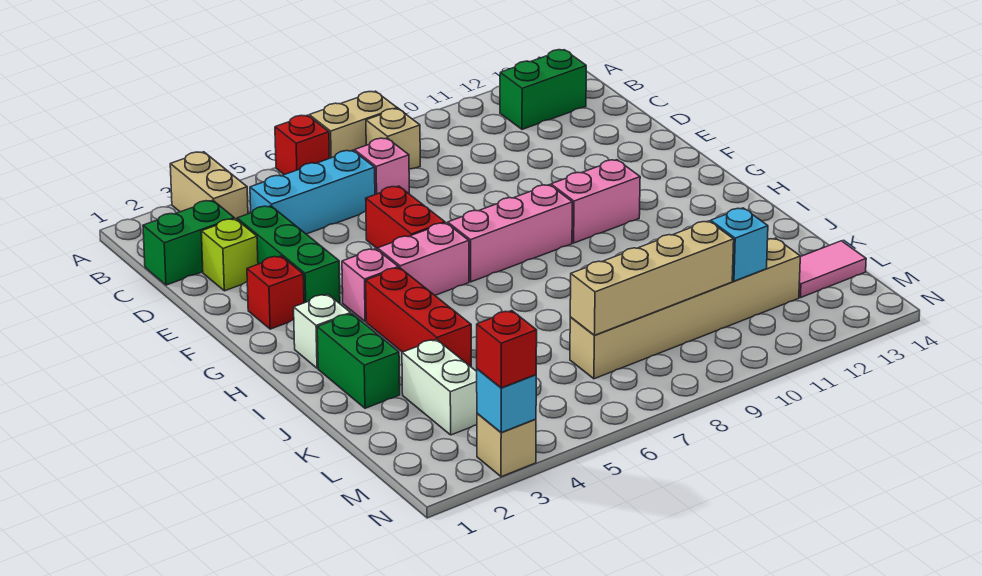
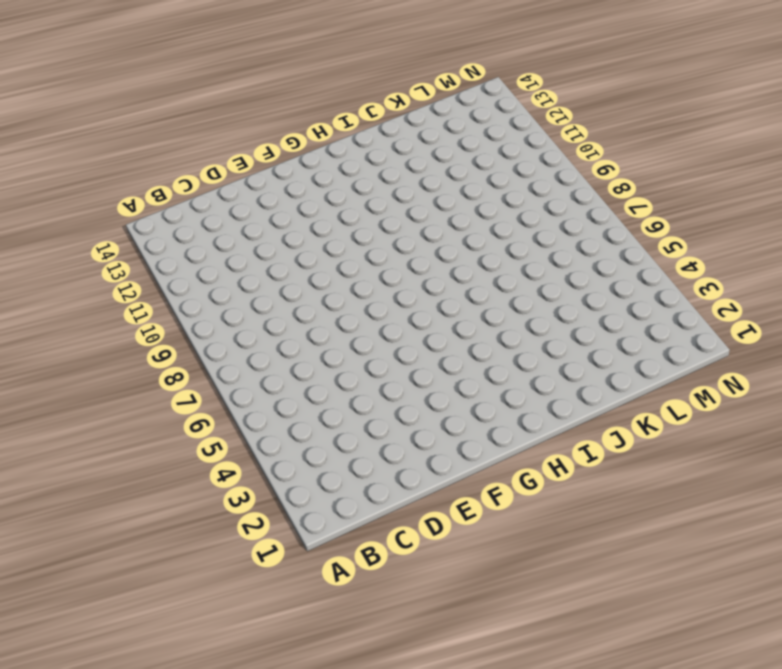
none -> tan 1x2 brick [170,152,248,219]
none -> red 1x1 brick [275,115,330,175]
none -> tan 1x2 brick [309,91,397,158]

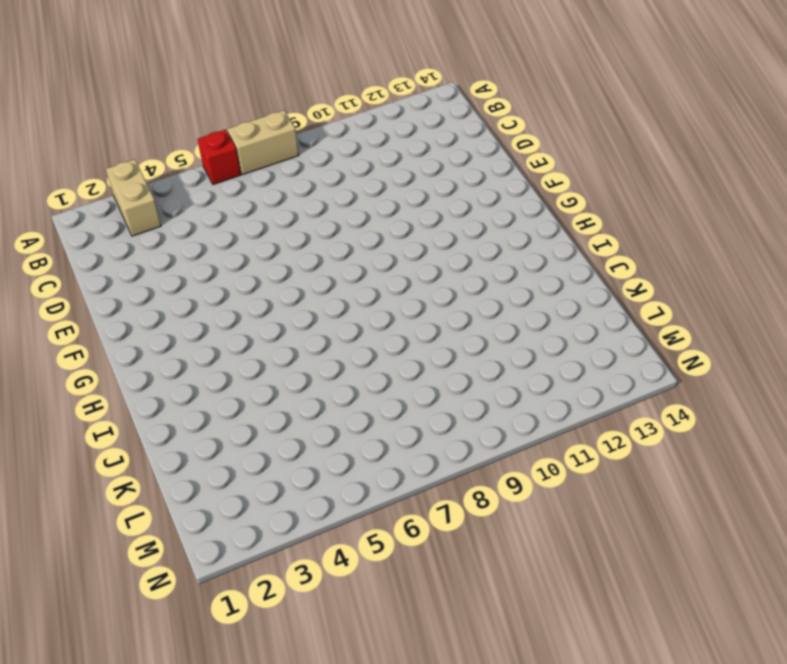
none -> tan 1x1 brick [366,109,420,169]
none -> green 1x2 brick [500,50,586,129]
none -> green 1x2 brick [143,200,234,285]

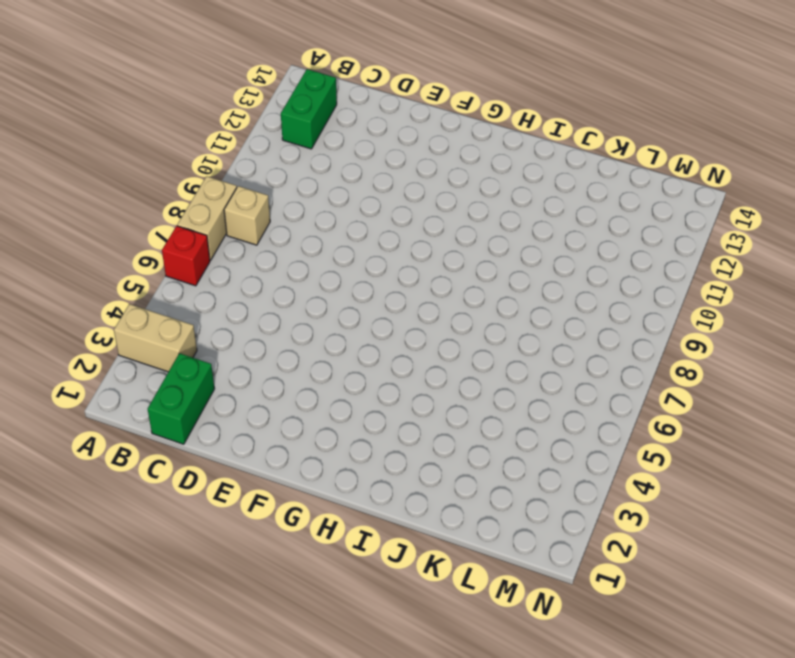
none -> cyan 1x3 brick [250,150,375,234]
none -> pink 1x1 brick [354,138,409,195]
none -> lime 1x1 brick [201,219,258,291]

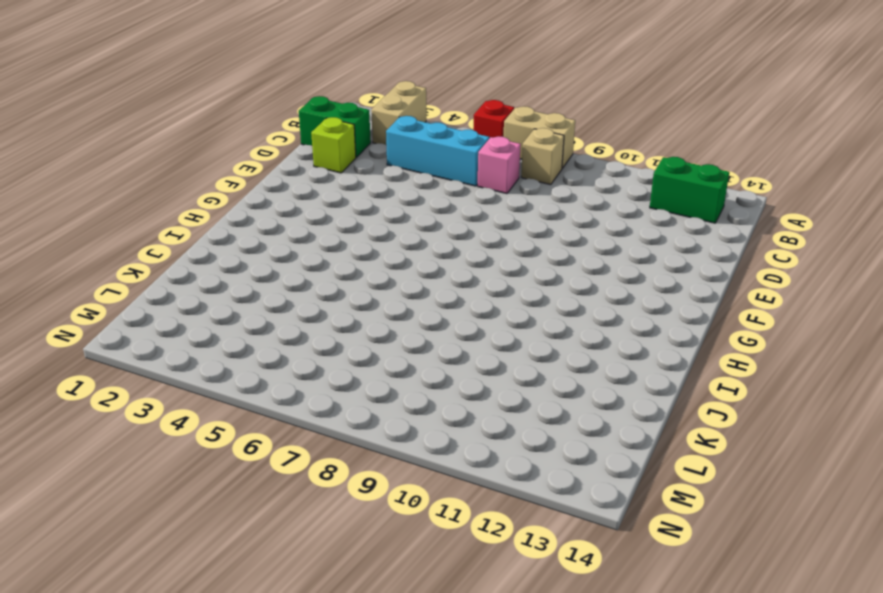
none -> green 1x3 brick [237,206,340,303]
none -> red 1x2 brick [366,186,445,249]
none -> red 1x1 brick [247,256,304,329]

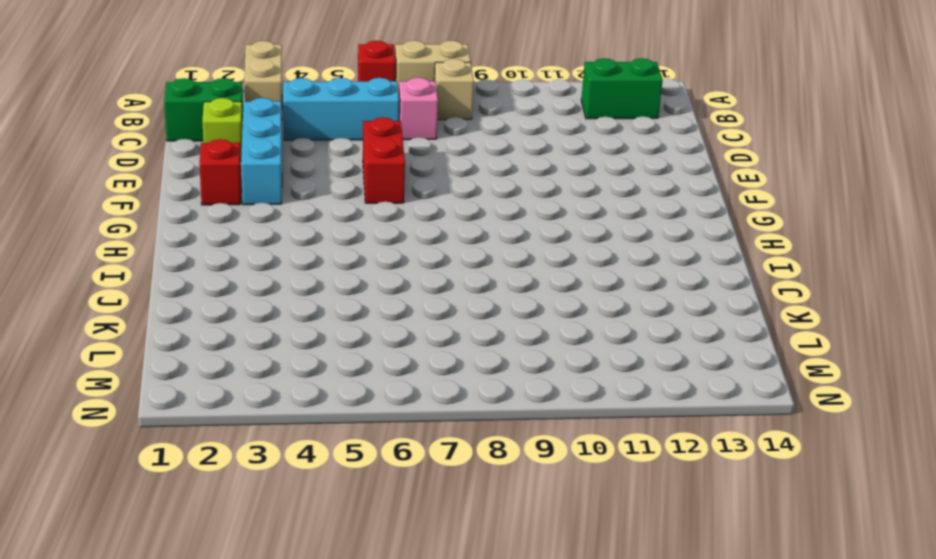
cyan 1x3 brick [241,98,282,205] -> green 1x3 brick [237,206,340,303]
none -> pink 1x1 brick [342,249,398,322]
none -> pink 1x2 brick [378,223,469,295]
none -> pink 1x3 brick [448,185,572,282]

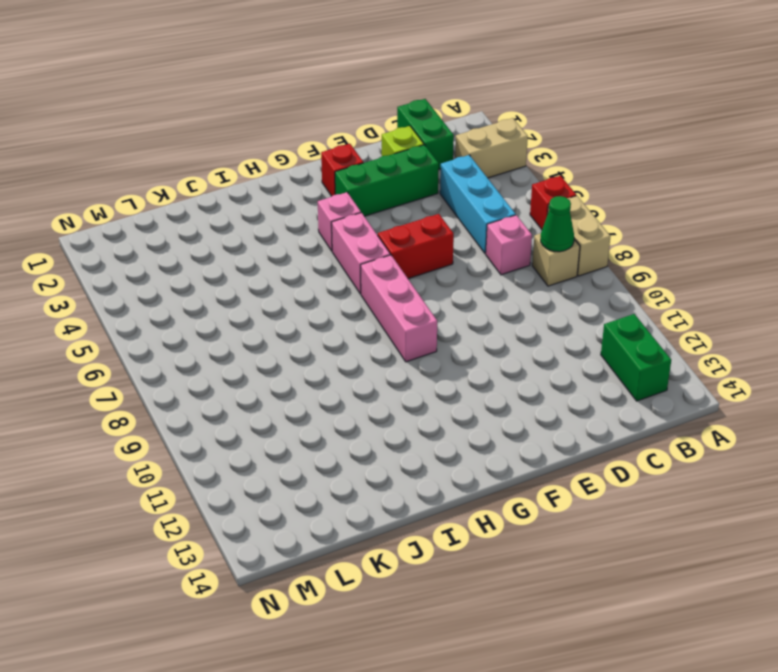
green 1x1 cone [541,196,574,252] -> none
none -> pink 1x2 brick [551,160,640,243]
none -> white 1x1 brick [294,294,351,368]
none -> red 1x3 brick [366,268,471,367]

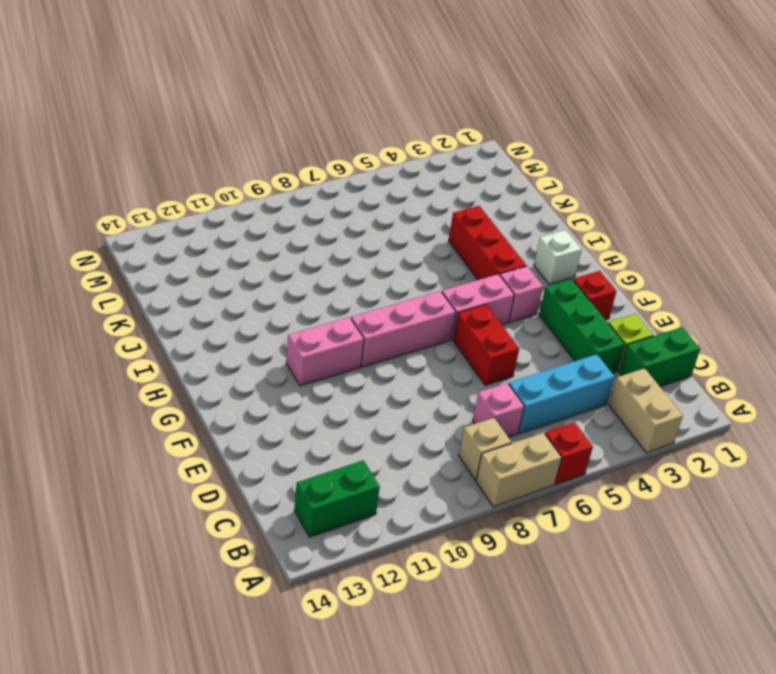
none -> green 1x2 brick [317,314,400,408]
none -> white 1x2 brick [402,339,477,435]
none -> tan 1x6 brick [570,238,800,379]

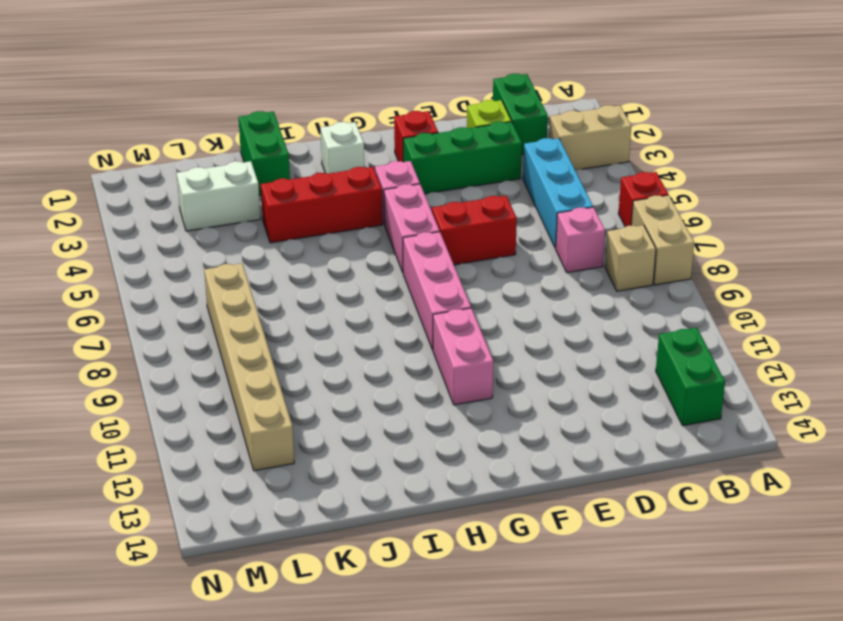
green 1x2 brick [239,111,290,195] -> green 1x2 brick turned to [317,314,400,408]
none -> pink 1x2 tile [799,241,866,298]
none -> tan 1x1 brick [477,413,536,477]
none -> tan 1x4 brick [570,221,734,335]

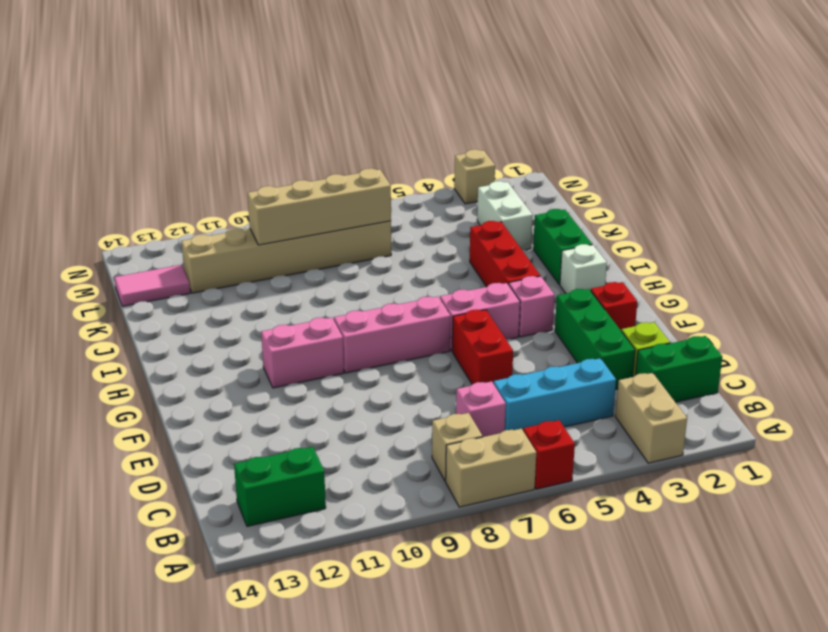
none -> cyan 1x1 brick [711,208,768,281]
none -> cyan 1x1 brick [477,369,536,432]
none -> red 1x1 brick [477,311,537,388]

